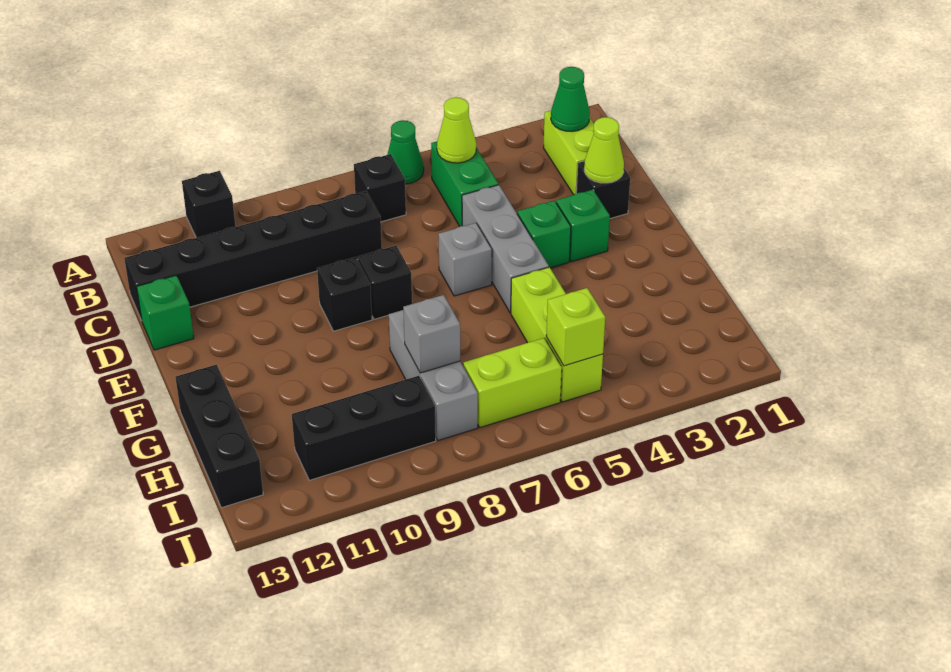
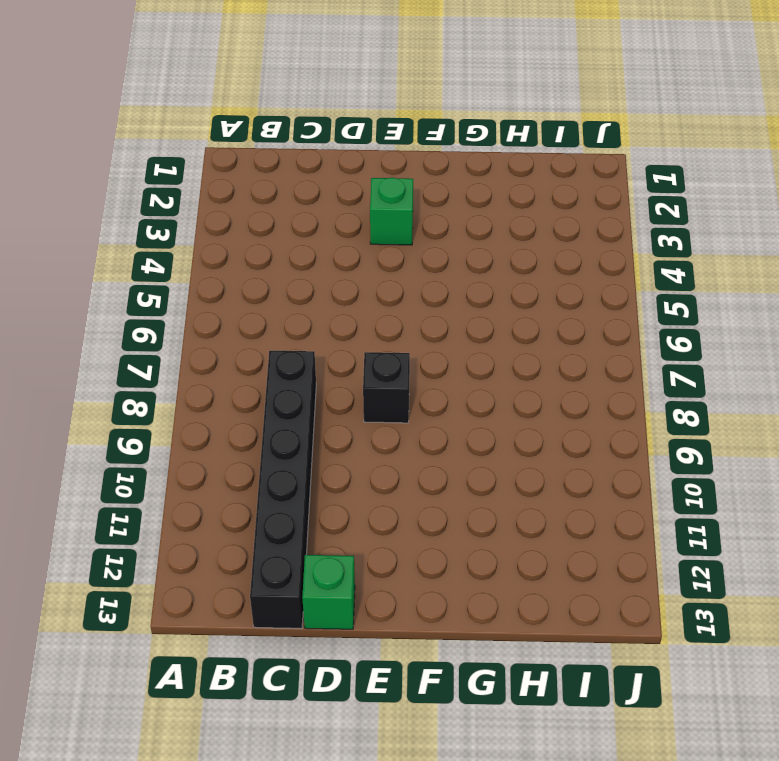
none -> green 1x1 cone [387,120,424,184]
none -> black 1x1 brick [182,171,236,238]
none -> lime 1x2 brick [543,110,594,195]

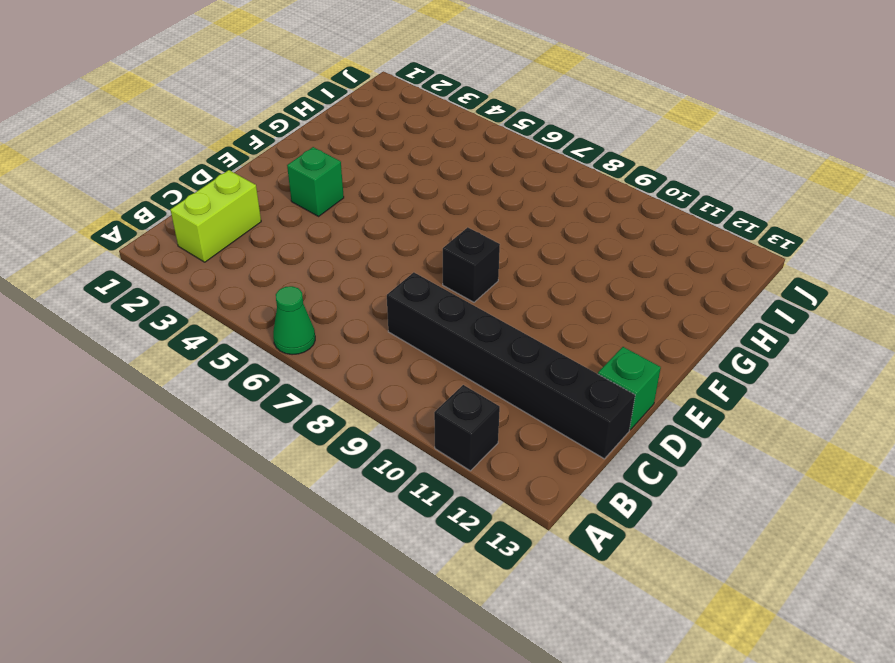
none -> green 1x2 brick [431,142,498,226]
none -> black 1x1 brick [354,154,406,222]
none -> black 1x1 brick [576,161,630,219]

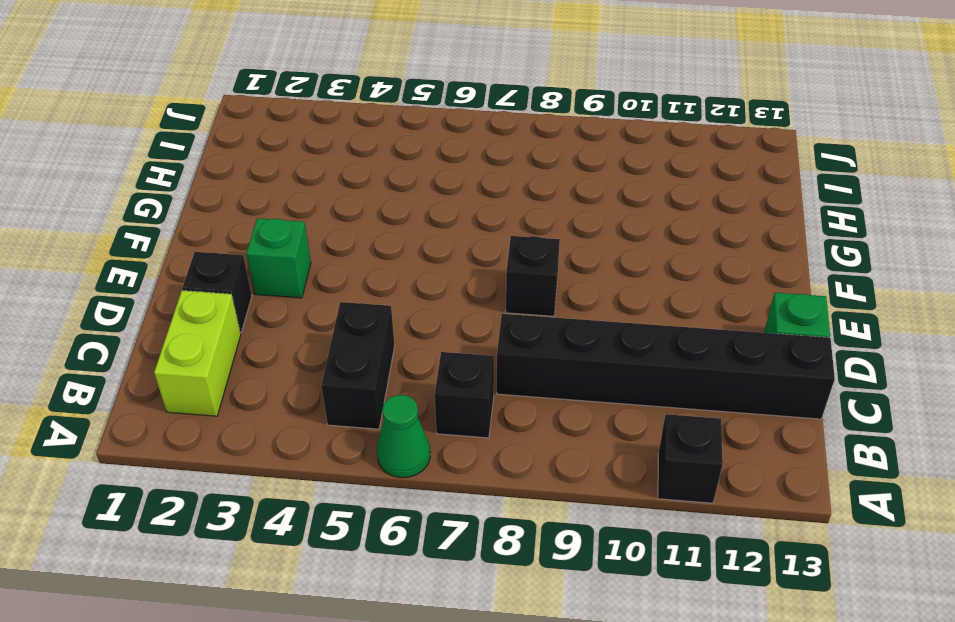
black 1x2 brick [321,302,395,429] -> green 1x2 brick [431,142,498,226]
none -> grey 1x3 brick [462,185,549,313]
none -> green 1x1 brick [517,201,571,268]
none -> grey 1x1 brick [438,223,492,296]

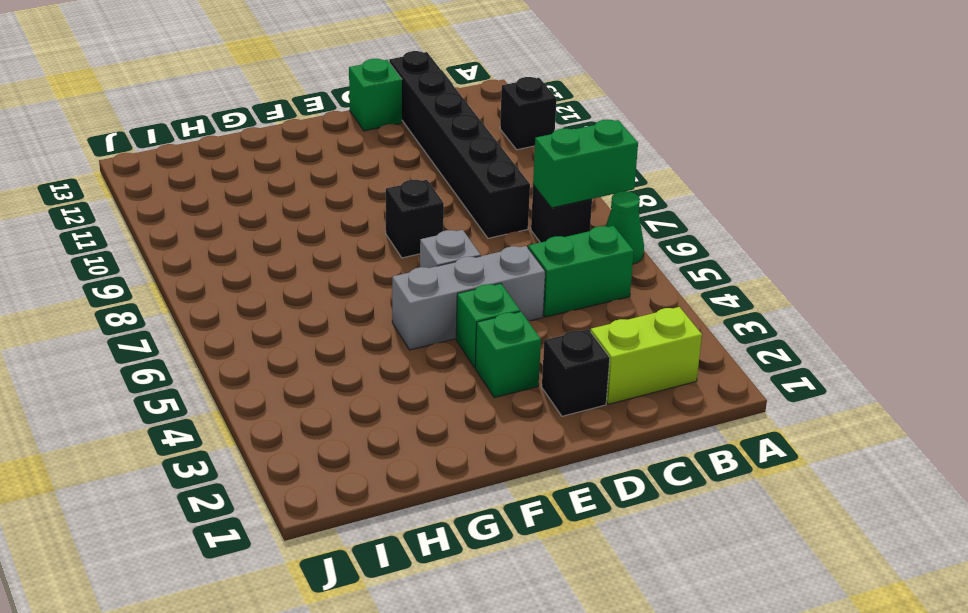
green 1x2 brick [533,120,638,208] -> none
none -> black 1x1 brick [317,257,372,331]
none -> lime 1x3 brick [511,267,603,402]
none -> grey 1x3 brick [389,310,478,441]

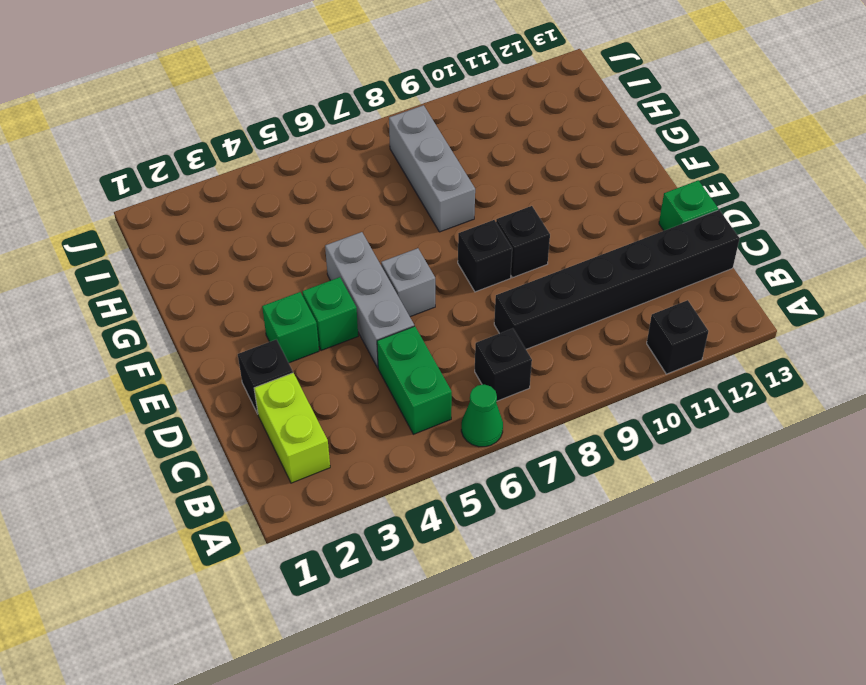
none -> lime 1x3 brick [511,267,603,402]
none -> black 1x3 brick [176,364,263,508]
none -> lime 1x2 brick [463,338,562,427]

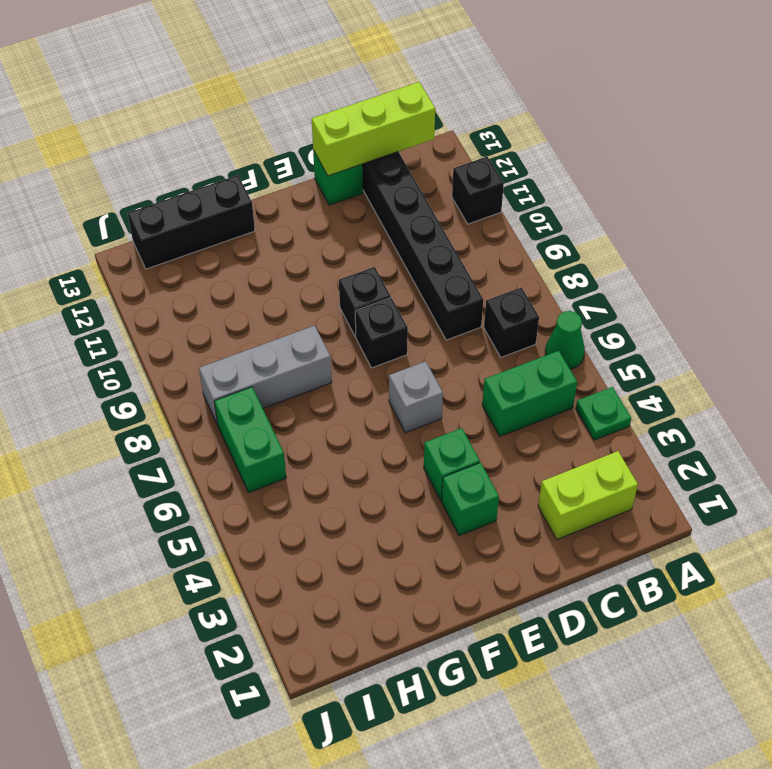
green 1x1 plate [576,387,631,440] -> none
lime 1x3 brick [312,82,435,176] -> lime 1x3 brick moved to [511,267,603,402]
green 1x2 brick [214,387,286,493] -> lime 1x2 brick [463,338,562,427]
none -> black 1x1 brick [576,161,630,219]
none -> grey 1x3 brick [462,185,549,313]
none -> black 1x3 brick [292,376,436,481]

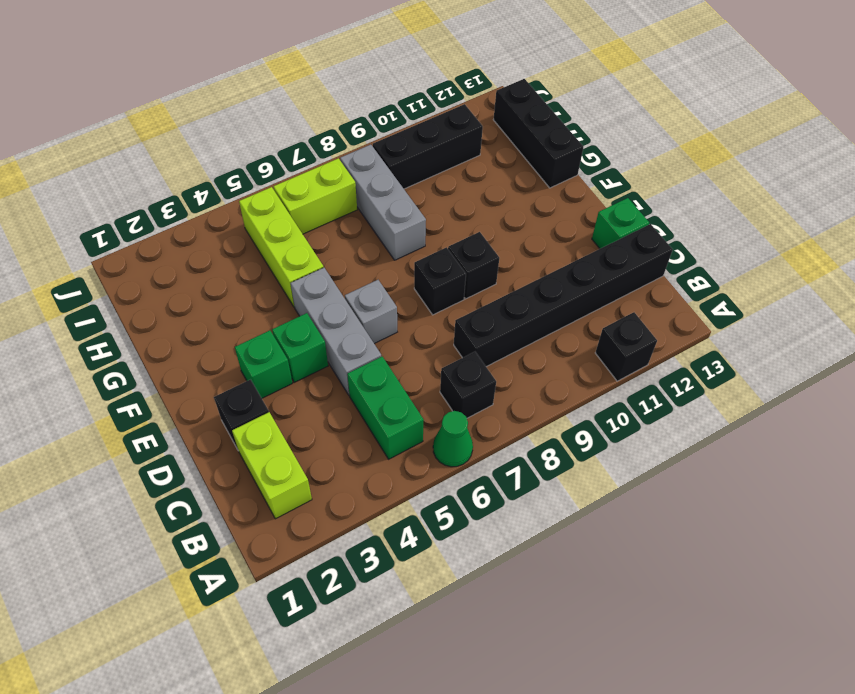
none -> green 1x1 cone [551,67,590,131]
none -> lime 1x1 cone [437,98,476,163]
none -> lime 1x1 cone [584,117,624,183]

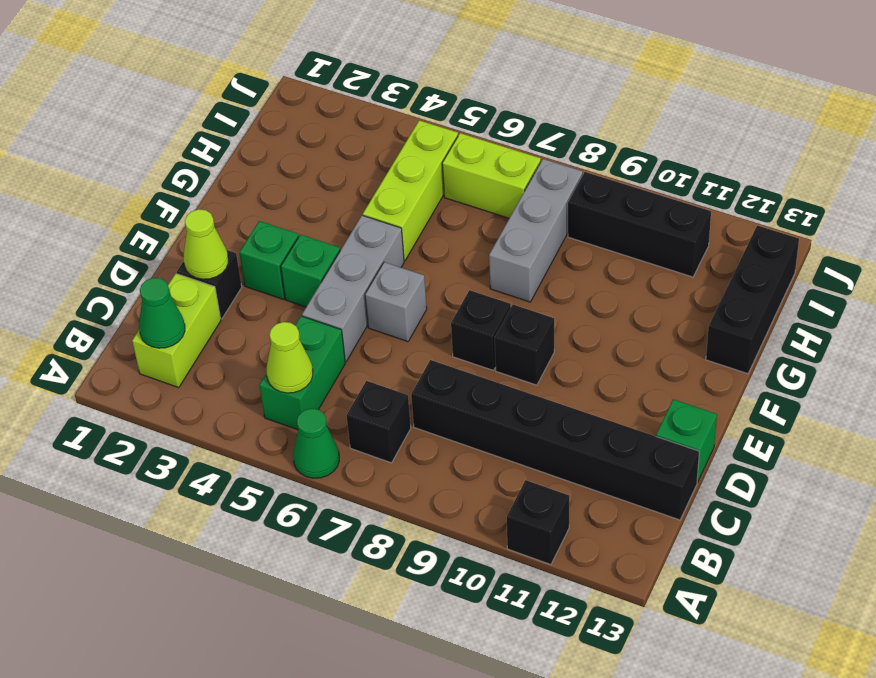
none -> grey 1x1 brick [403,295,460,373]
none -> lime 1x1 brick [546,288,605,366]

